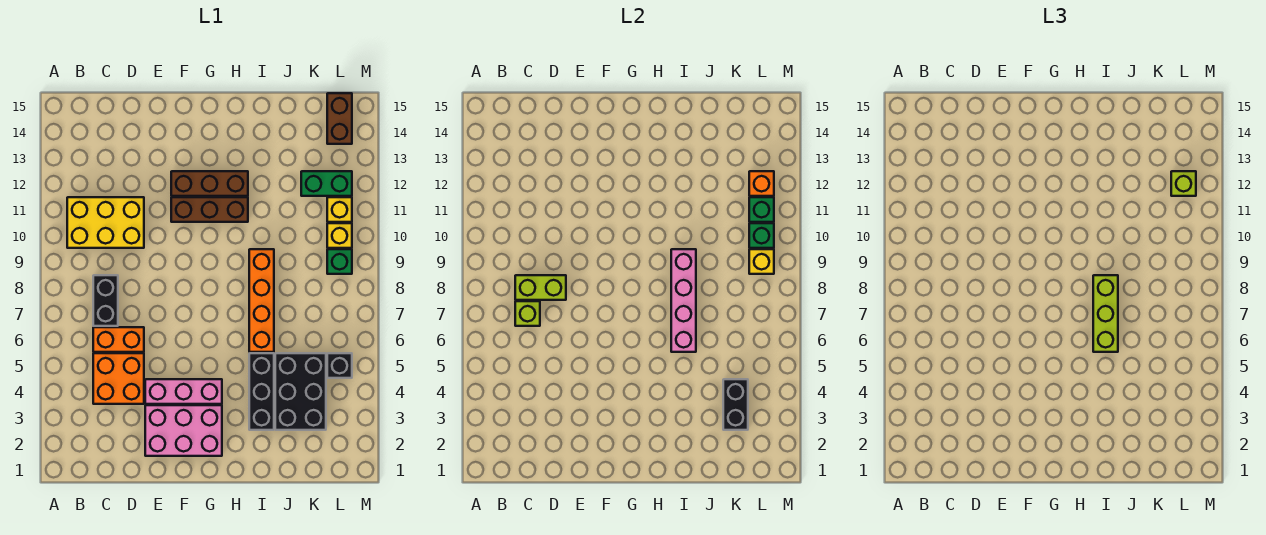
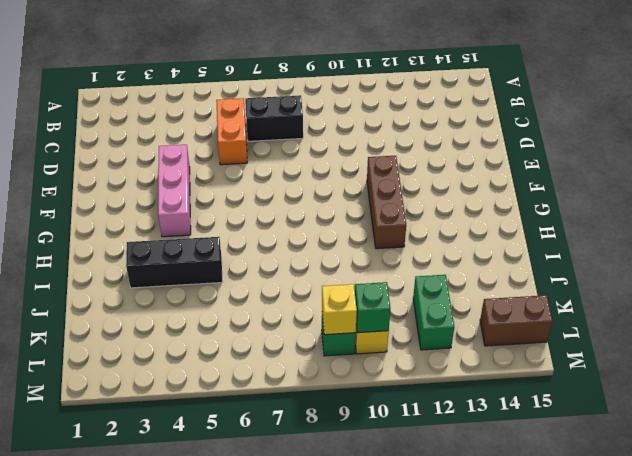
none -> yellow 2x3 brick [67,197,144,248]
none -> orange 2x2 brick [93,353,144,404]
none -> pink 2x3 brick [145,405,222,456]

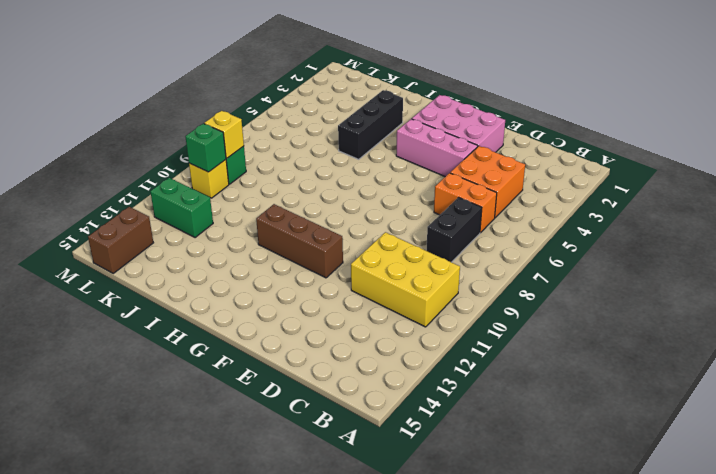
none -> brown 1x3 brick [171,171,248,196]
none -> orange 1x4 brick [249,249,274,352]
none -> black 2x3 brick [275,353,326,430]

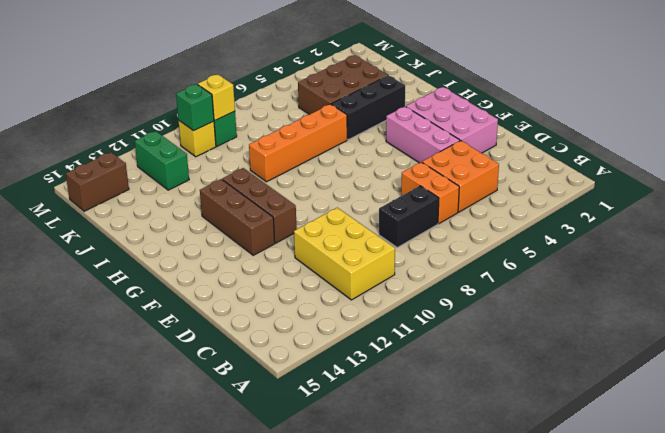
brown 2x3 brick [298,55,388,114] -> black 2x3 brick [275,353,326,430]
none -> black 1x1 brick [327,353,352,378]
none -> yellow 1x1 brick [327,197,352,222]
none -> lime 1x1 brick [515,301,540,326]

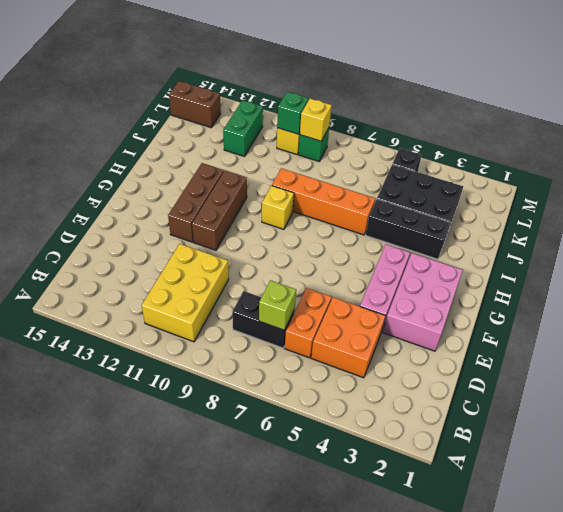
yellow 1x1 brick [262,186,294,229] -> yellow 1x1 brick moved to [327,197,352,222]
none -> lime 1x2 brick [515,275,566,300]
none -> pink 1x4 brick [671,249,696,352]
none -> black 1x2 brick [723,379,748,430]

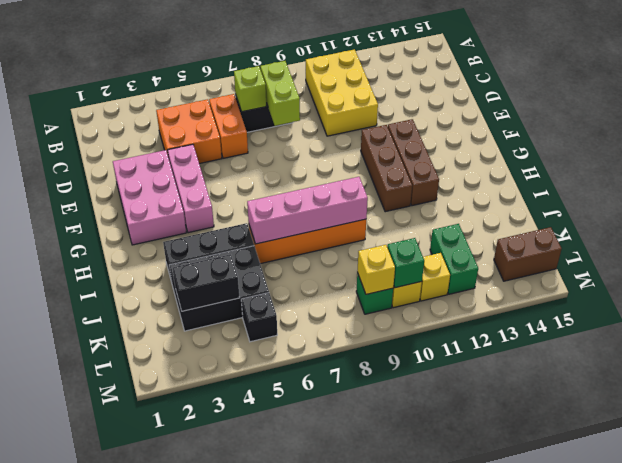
none -> green 1x1 brick [749,197,774,222]
none -> orange 1x1 brick [749,171,774,196]
none -> lime 1x3 brick [1093,275,1118,352]

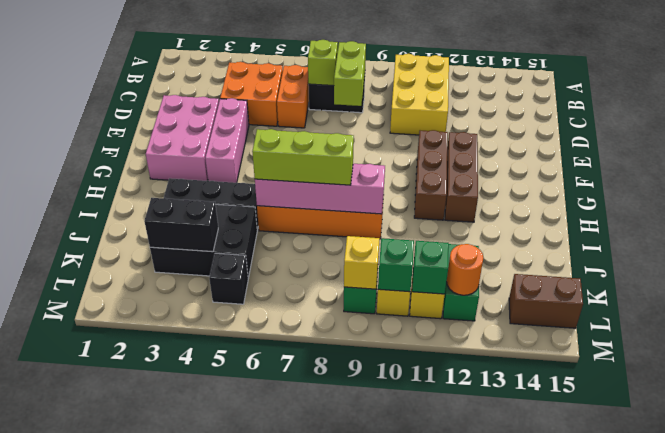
orange 1x1 round brick [447,244,483,295] -> orange 1x1 brick [749,171,774,196]
none -> lime 1x1 brick [1171,171,1196,196]

